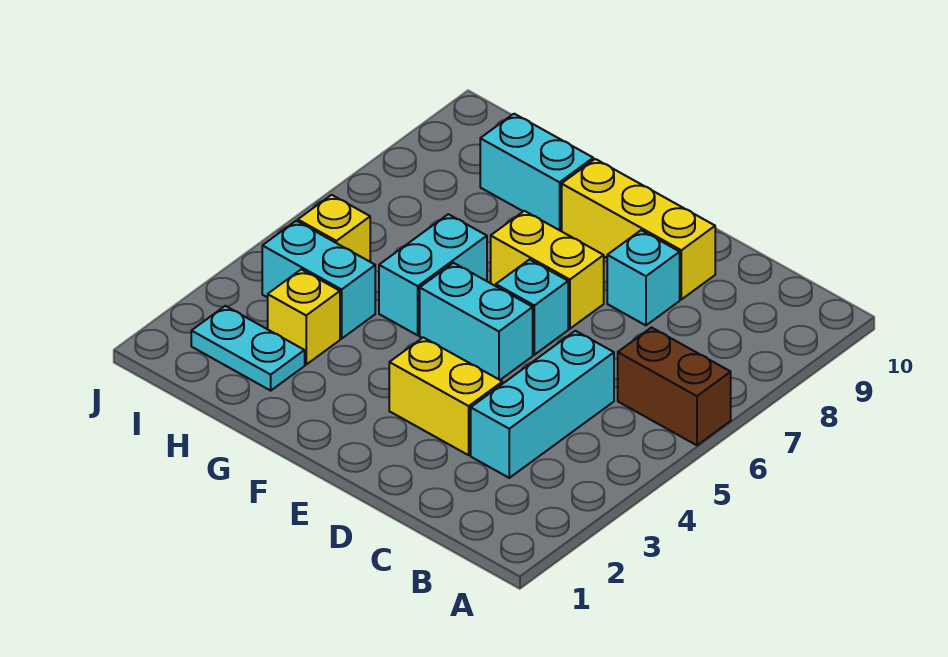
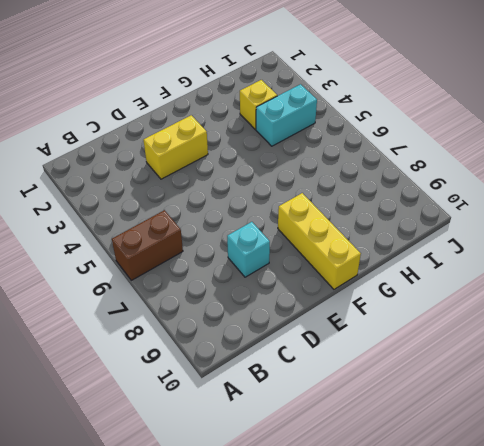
yellow 1x3 brick [278,193,361,289] -> yellow 1x3 brick turned to [562,159,715,299]
none -> cyan 1x3 brick [471,331,614,478]
none -> cyan 1x2 brick [420,263,533,380]
none -> cyan 1x1 brick [496,260,568,355]

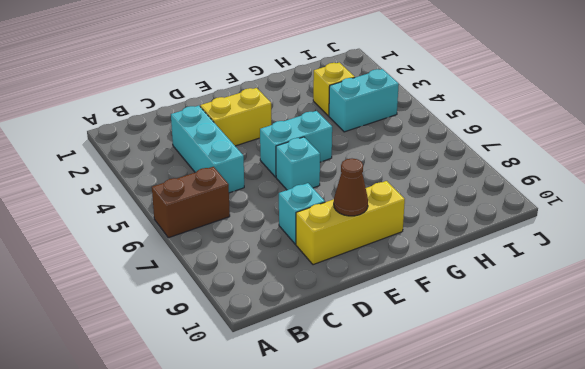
brown 1x1 cone [334,159,368,216] -> none
none -> yellow 1x2 brick [491,211,604,329]
none -> cyan 1x2 brick [379,214,487,335]
none -> cyan 1x2 brick [480,114,593,231]

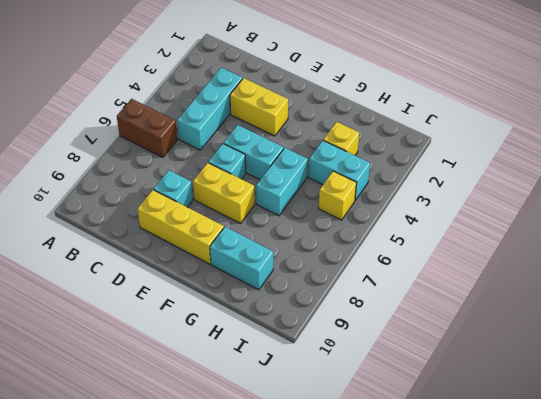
none -> cyan 1x2 plate [191,306,305,391]

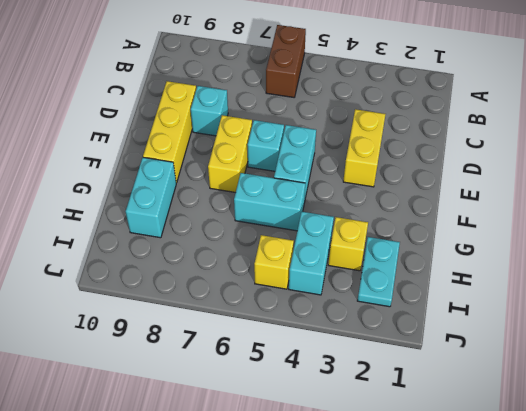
none -> cyan 1x3 brick [471,331,614,478]

